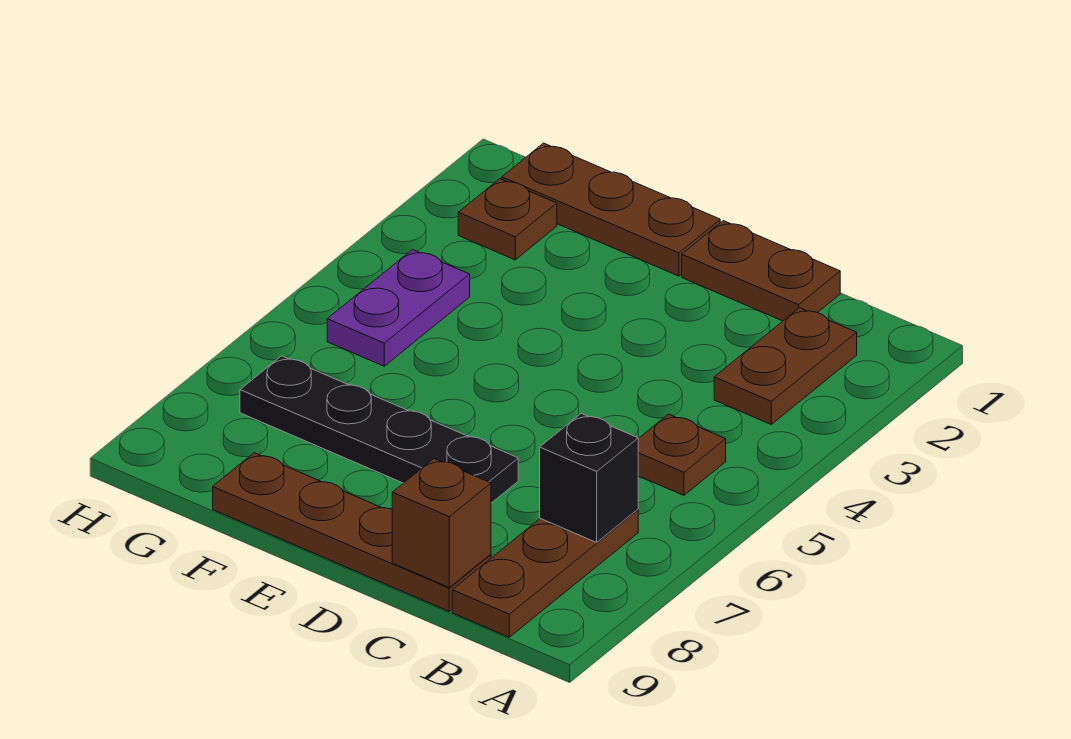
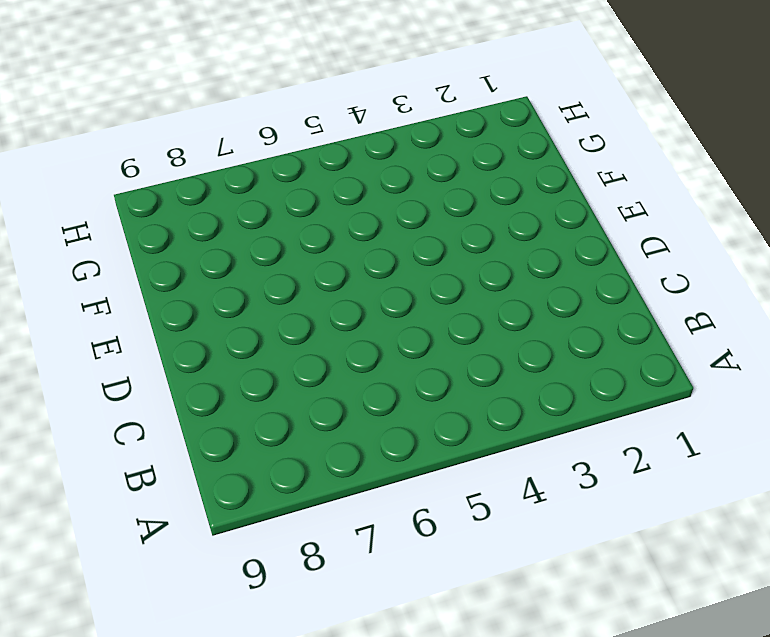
none -> brown 1x2 plate [714,308,857,424]
none -> brown 1x1 plate [638,414,726,495]

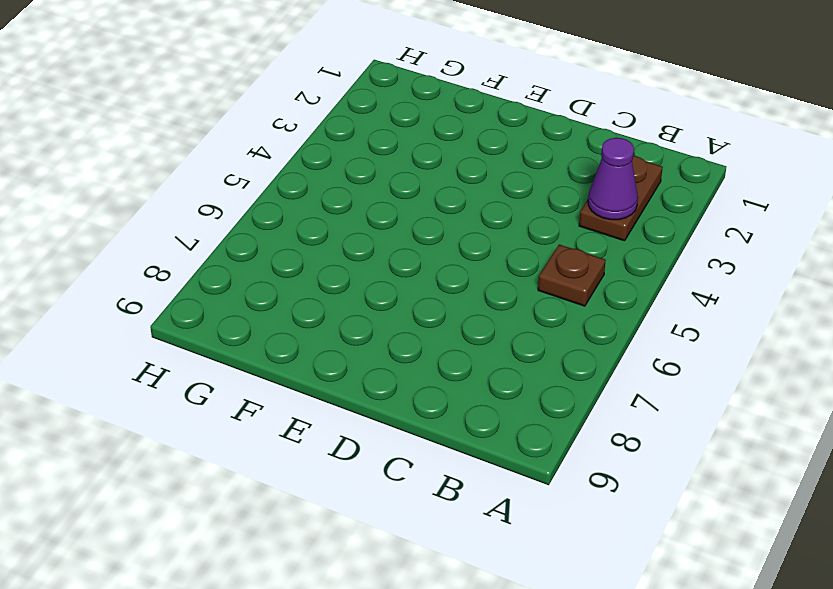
purple 1x1 cone [588,138,638,220] -> none
none -> brown 1x3 plate [452,510,638,637]
none -> brown 1x2 plate [682,221,840,321]

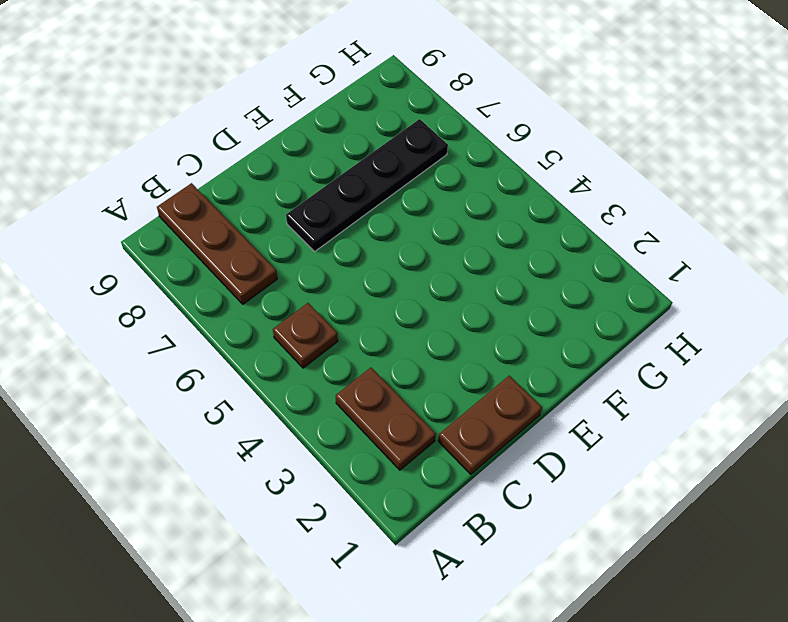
none -> brown 1x4 plate [213,453,491,611]
none -> brown 1x3 plate [502,143,720,276]

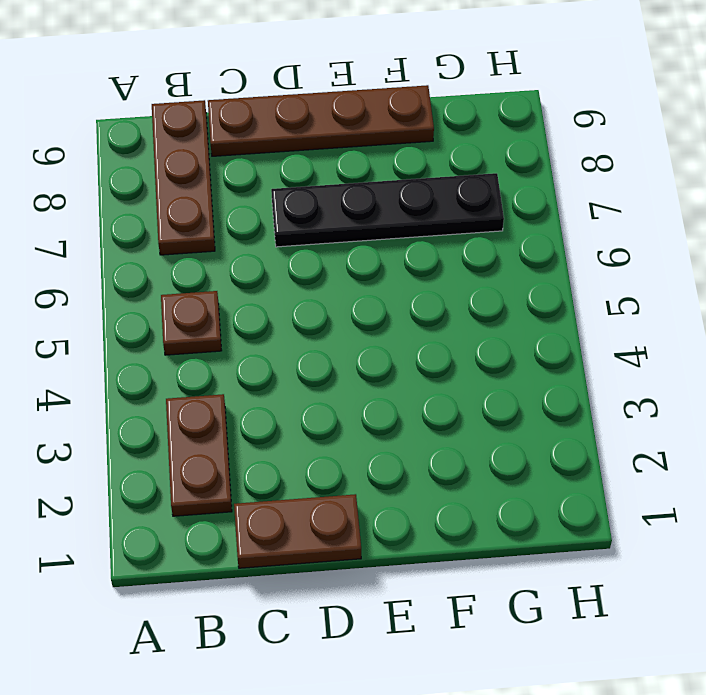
none -> brown 1x3 plate [502,143,720,276]
none -> brown 1x1 plate [458,179,557,260]

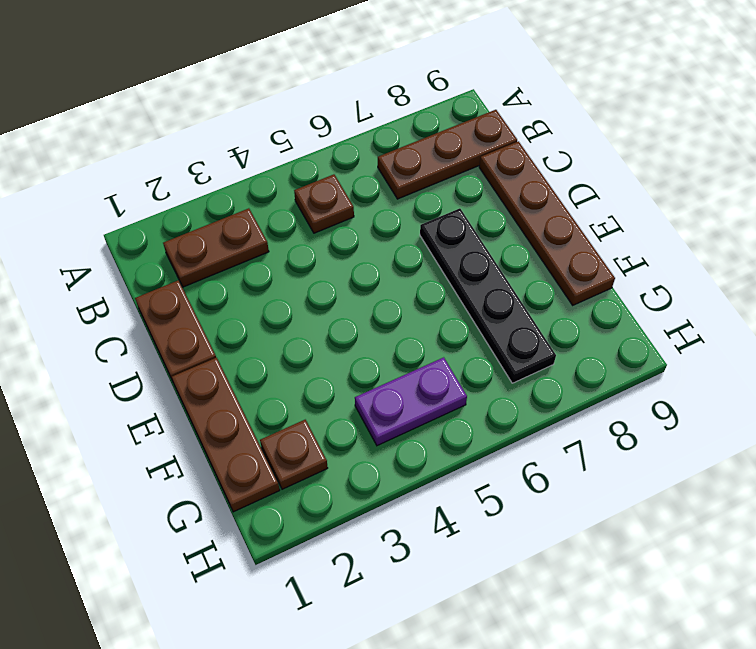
none -> black 1x1 brick [540,413,638,542]
none -> brown 1x1 brick [392,459,491,587]

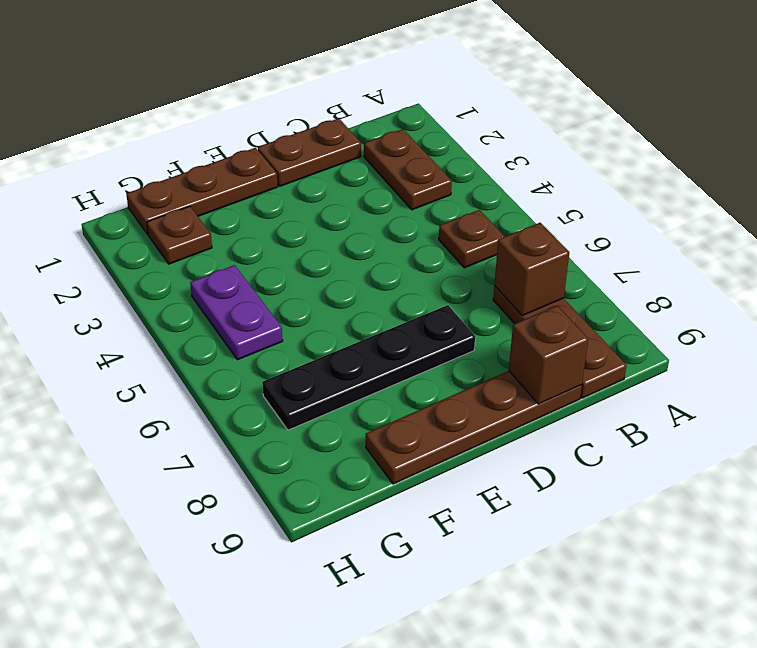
brown 1x1 brick [494,223,569,316] -> black 1x1 brick [540,413,638,542]

